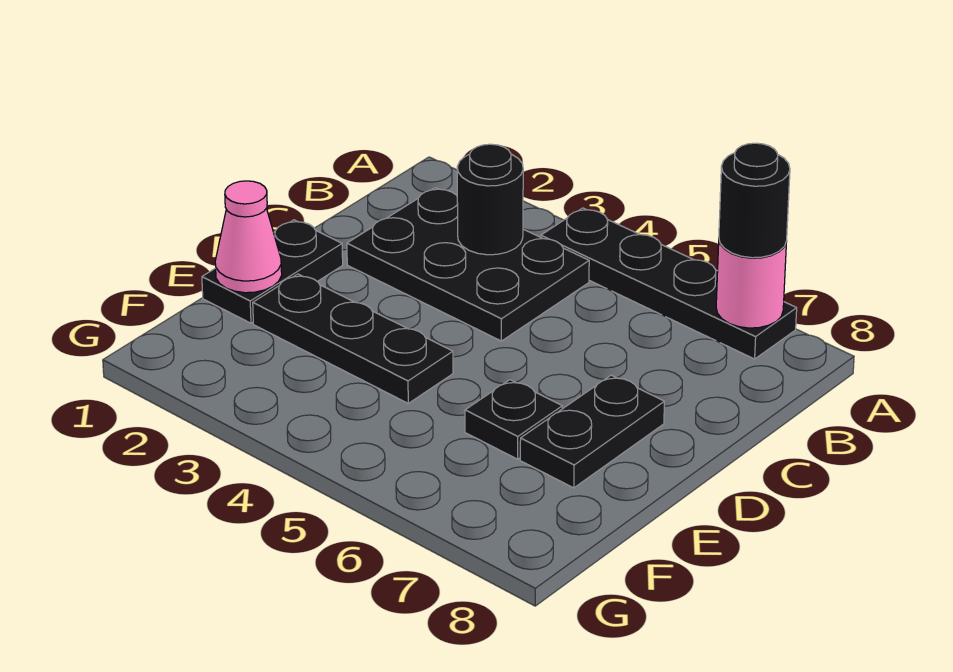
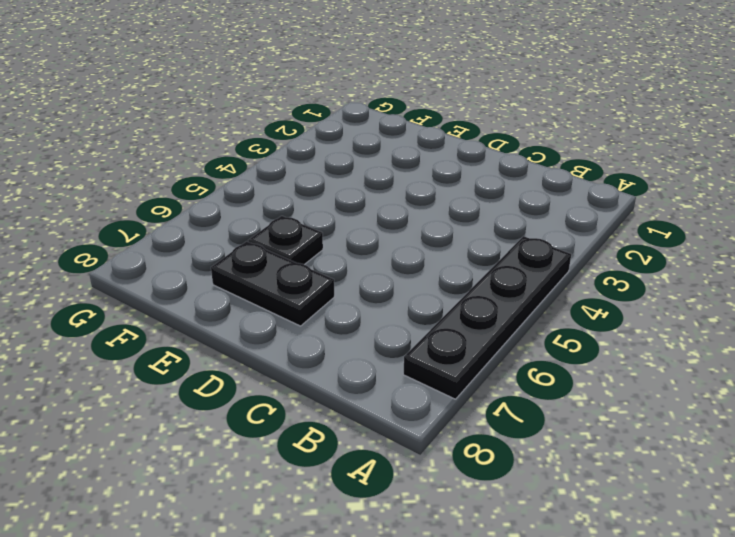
none -> black 2x3 plate [347,188,589,341]
none -> black 1x2 plate [202,220,343,323]

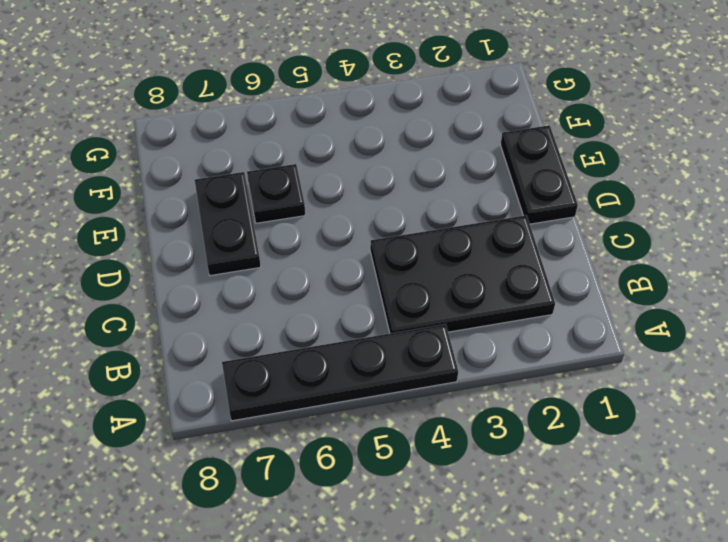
none -> black 1x3 plate [253,274,453,403]
none -> pink 1x1 round brick [716,241,786,328]

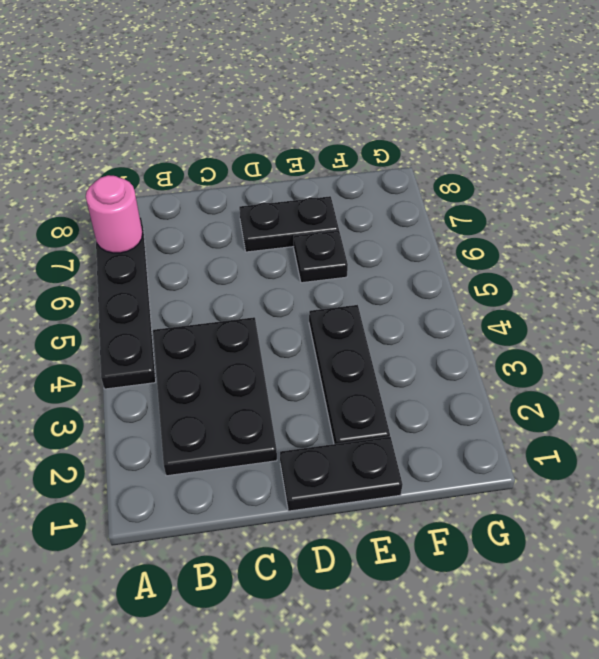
none -> black 1x1 round brick [457,144,523,255]
none -> pink 1x1 cone [215,181,282,293]

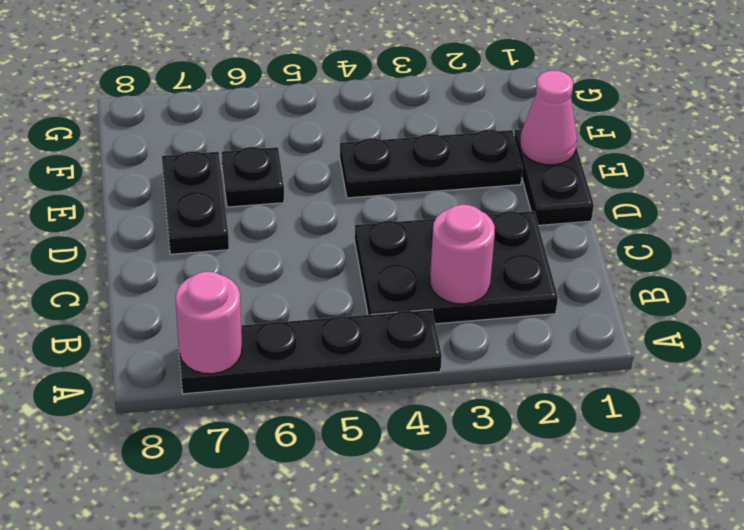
pink 1x1 round brick [430,205,495,304] -> black 1x1 round brick [457,144,523,255]
none -> black 1x1 round brick [719,143,790,258]

